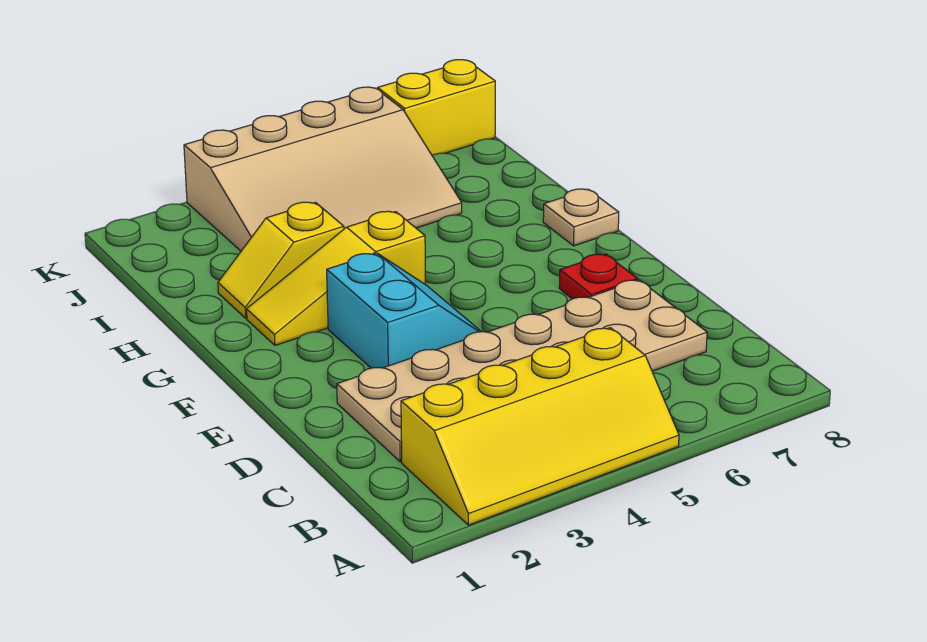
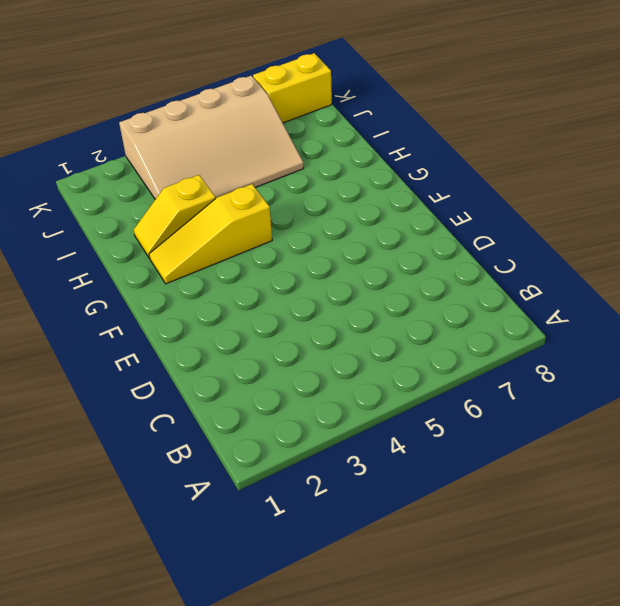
none -> yellow 2x4 slope [401,328,679,525]
none -> tan 2x6 plate [337,280,707,462]

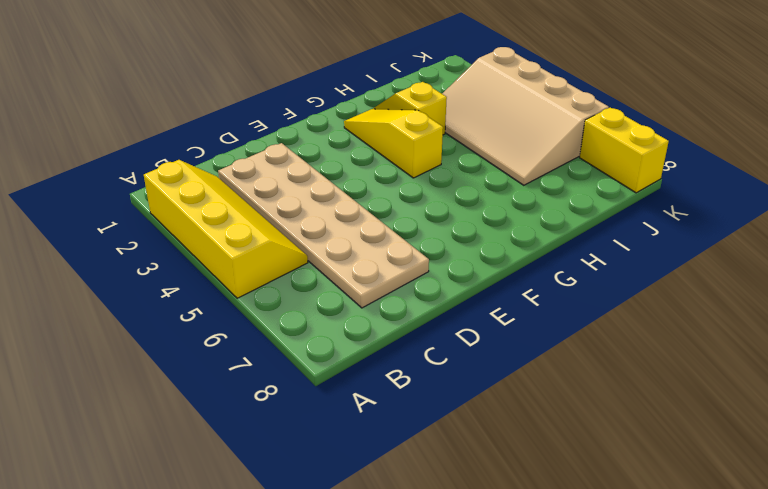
yellow 2x4 slope [144,160,308,298] -> yellow 2x4 slope turned to [401,328,679,525]
none -> cyan 2x2 slope [327,253,481,368]
none -> red 1x1 plate [559,254,638,299]

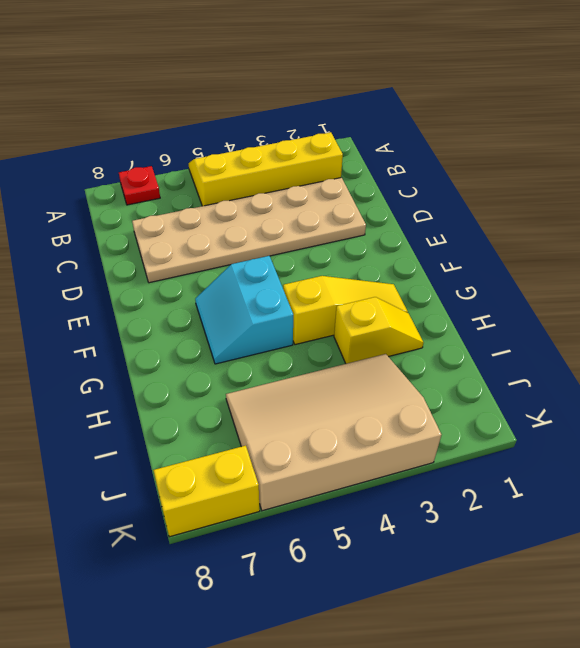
red 1x1 plate [119,166,160,205] -> red 1x1 plate moved to [559,254,638,299]
cyan 2x2 slope [195,256,293,364] -> cyan 2x2 slope moved to [327,253,481,368]
none -> tan 1x1 plate [543,189,619,246]

